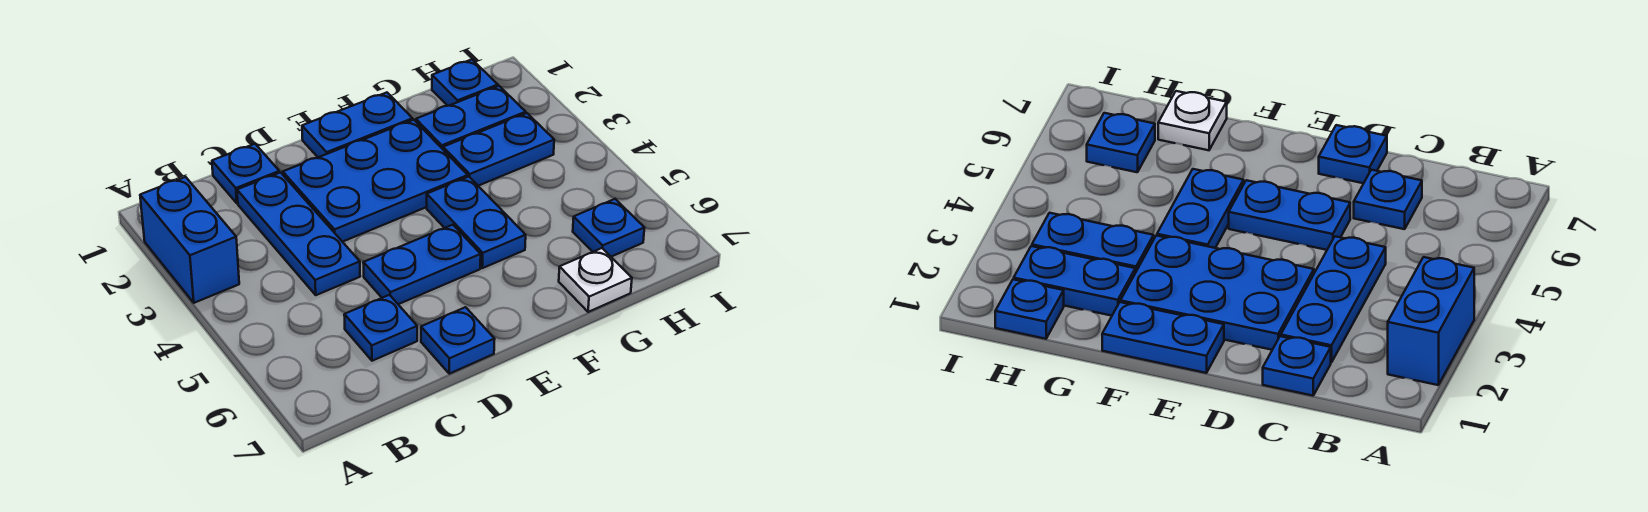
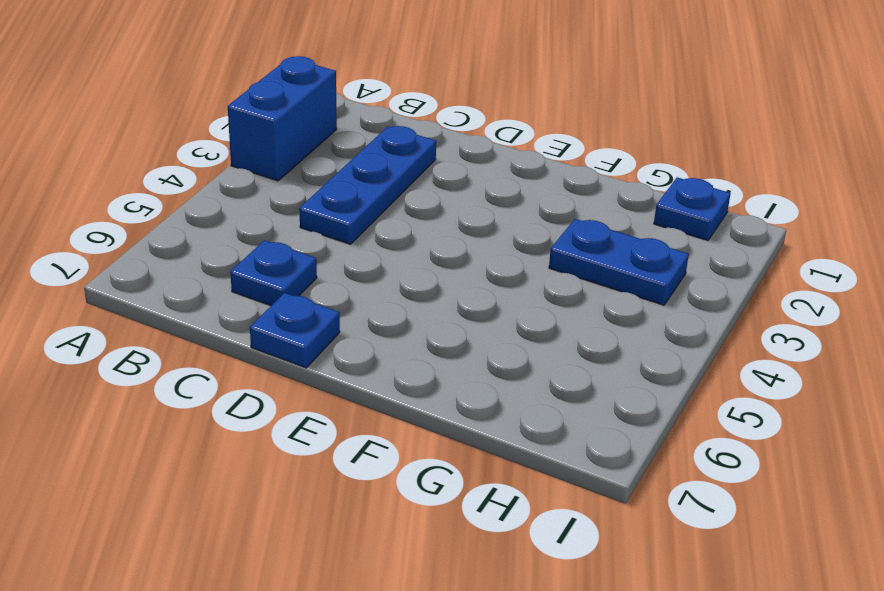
none -> blue 1x1 plate [212,144,279,203]
none -> blue 2x3 plate [283,120,468,242]
none -> blue 1x2 plate [363,225,481,304]

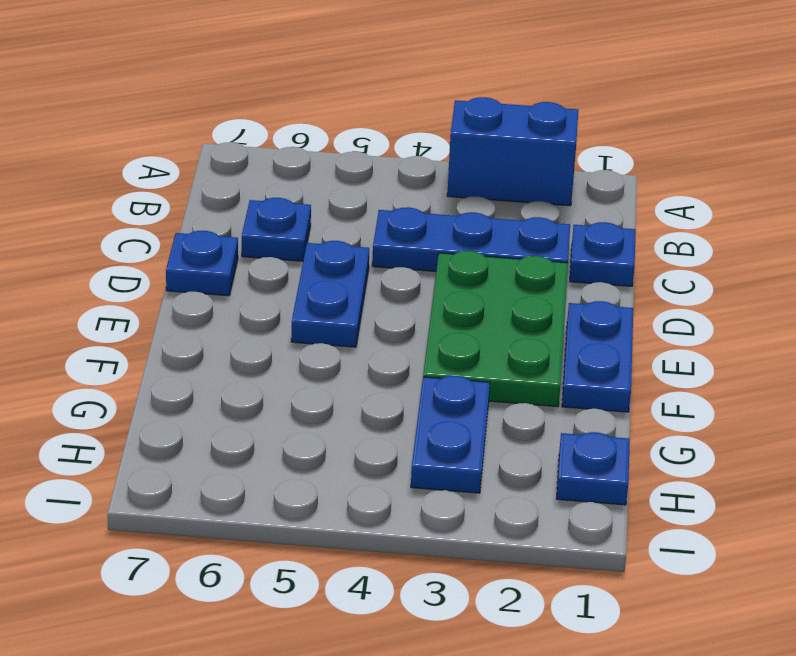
green 2x3 plate [423,251,568,407] -> blue 2x3 plate [283,120,468,242]
none -> blue 1x2 plate [427,177,526,268]
none -> blue 1x2 plate [416,86,526,149]
none -> white 1x1 plate [559,248,632,312]

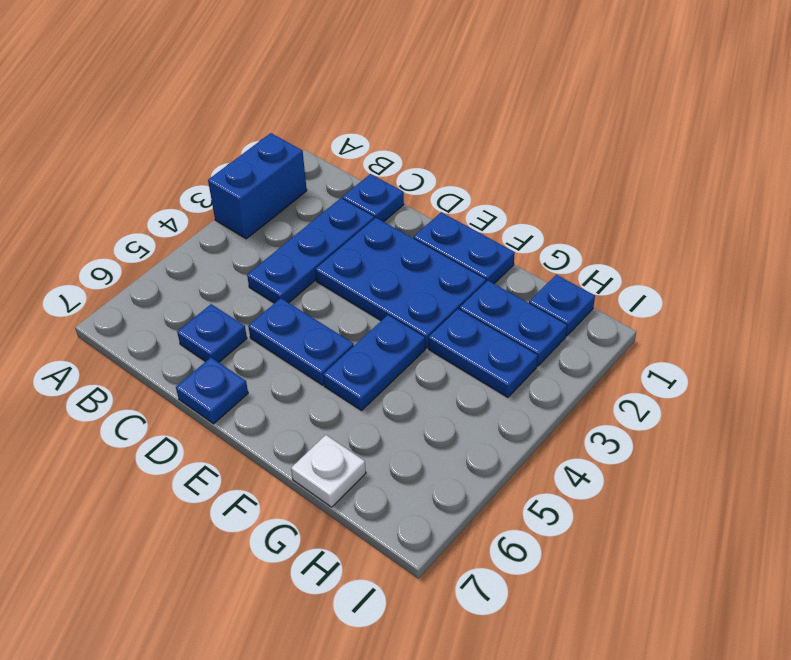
none -> blue 1x1 plate [573,199,644,257]

